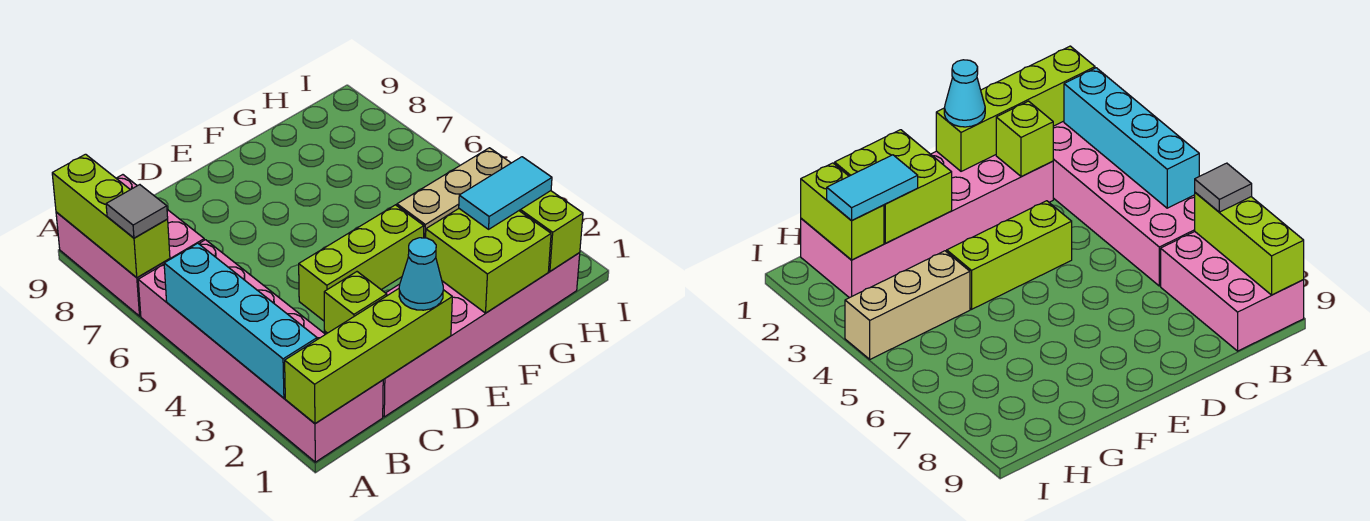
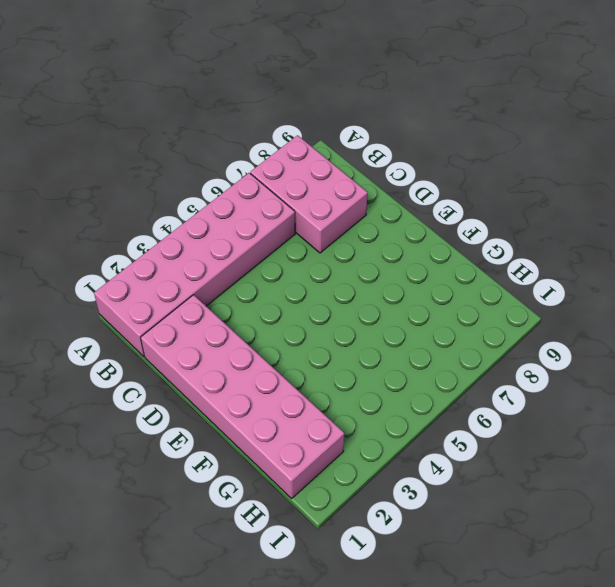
pink 2x3 brick [250,135,368,253] -> pink 2x3 brick turned to [56,175,204,316]
none -> lime 1x3 brick [299,205,424,321]
none -> tan 1x3 brick [397,148,511,238]
none -> lime 1x4 brick [285,289,452,424]

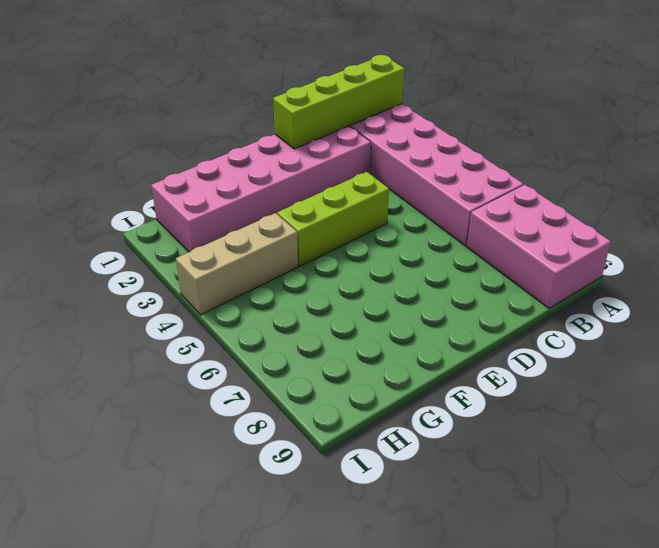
none -> cyan 1x4 brick [164,243,317,398]
none -> lime 1x3 brick [52,154,170,278]
none -> lime 1x1 brick [324,272,387,333]

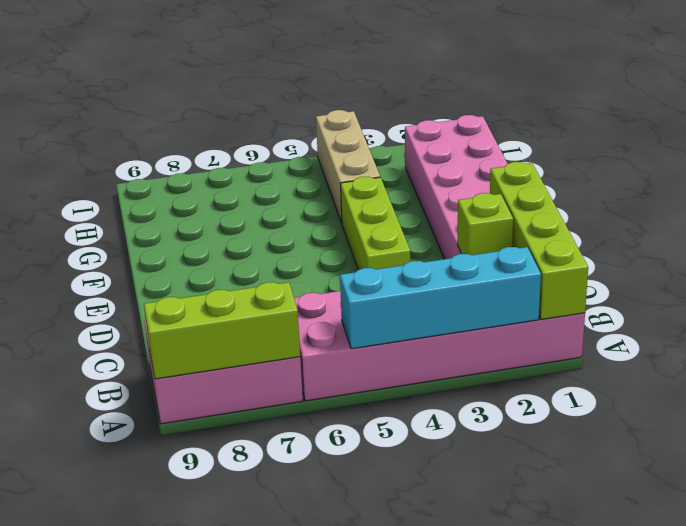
none -> lime 2x2 brick [426,209,551,313]
none -> lime 1x2 brick [519,191,583,271]
none -> grey 1x1 tile [106,185,168,238]

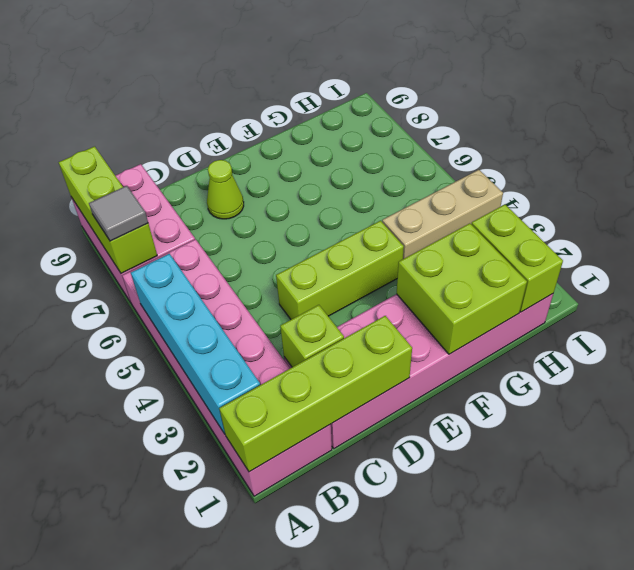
lime 1x1 cone [207,160,244,219] -> none
none -> cyan 1x1 cone [399,238,443,310]
none -> cyan 1x2 tile [459,157,552,229]

